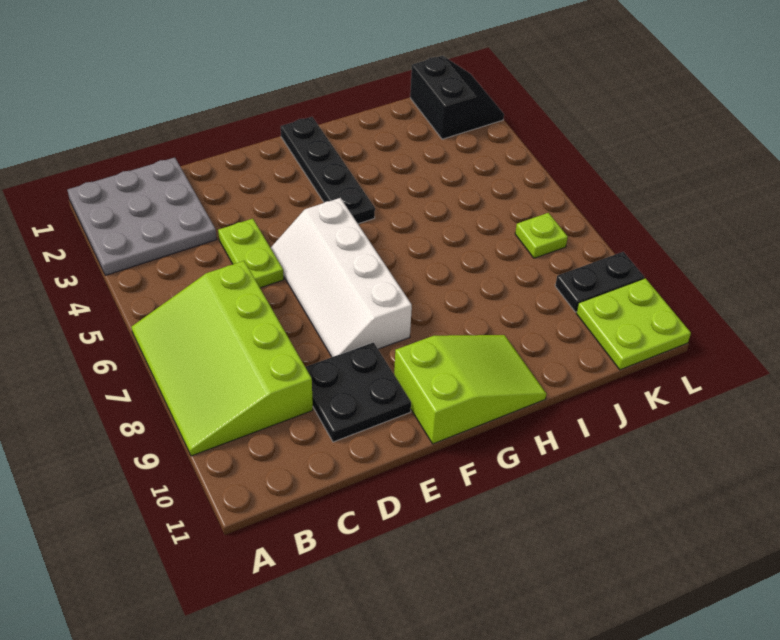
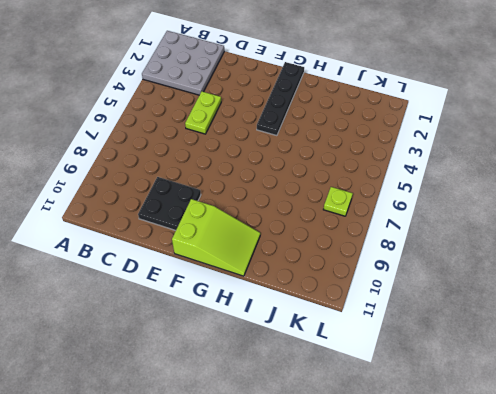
none -> lime 3x4 slope [132,261,313,456]
none -> white 2x4 slope [271,198,412,357]

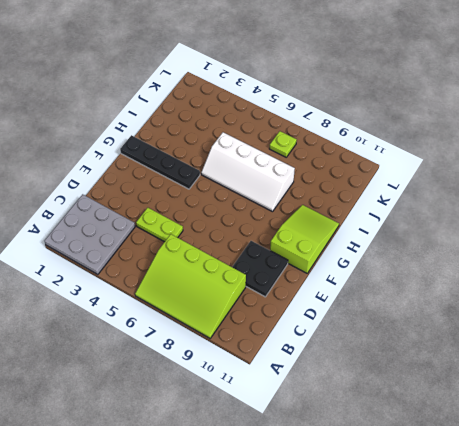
white 2x4 slope [201,132,295,212] -> white 2x4 slope moved to [271,198,412,357]
none -> black 2x2 slope [410,56,504,139]
none -> black 1x2 plate [555,252,644,312]

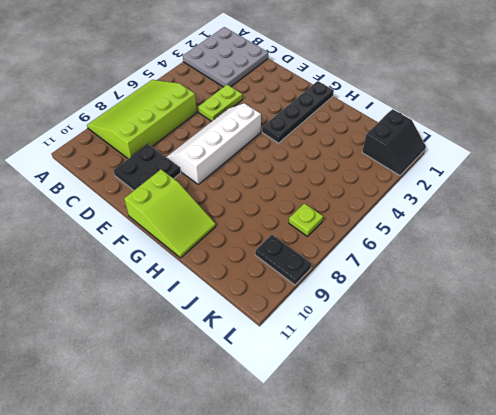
none -> lime 2x2 plate [576,278,691,370]

